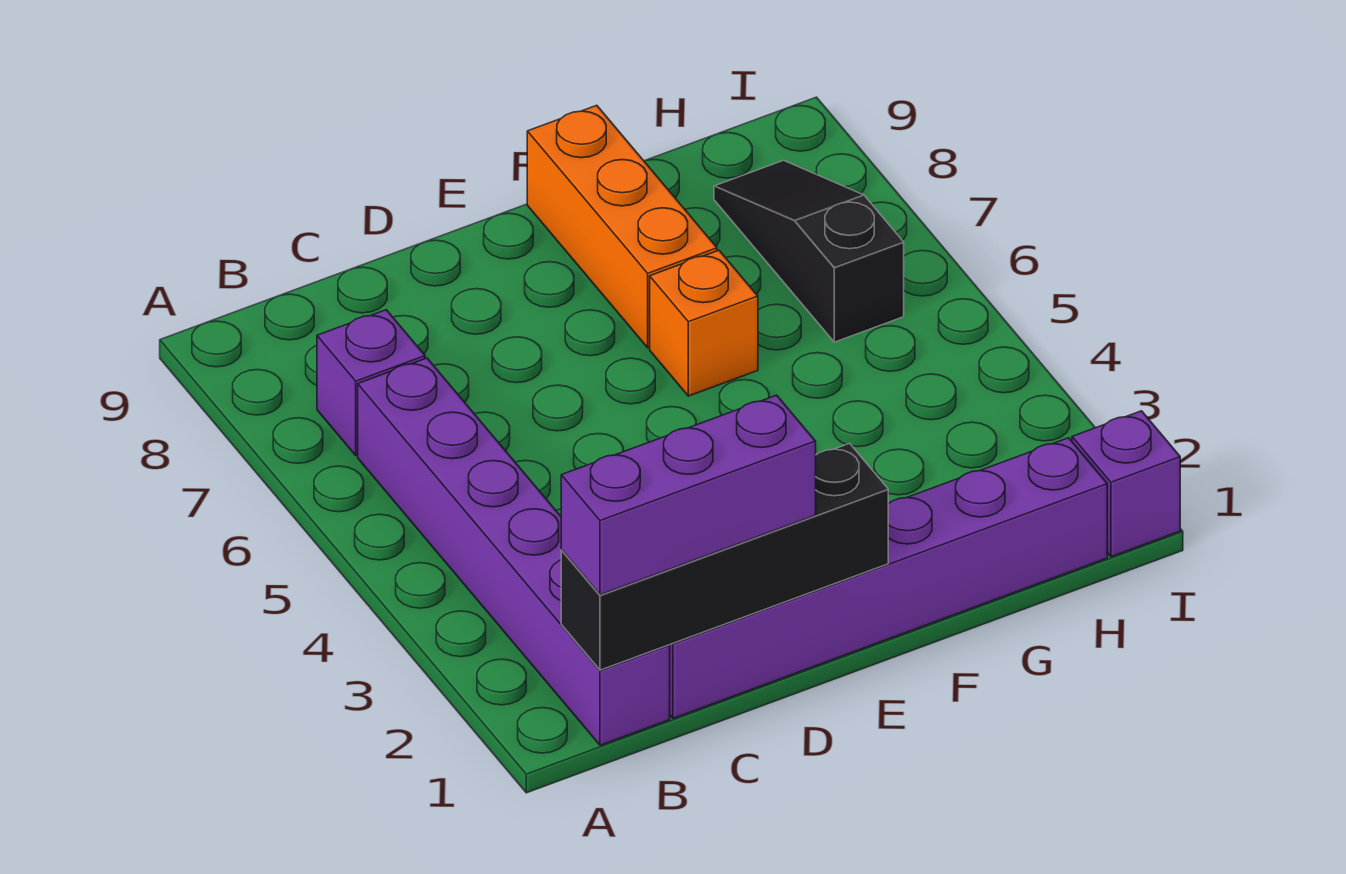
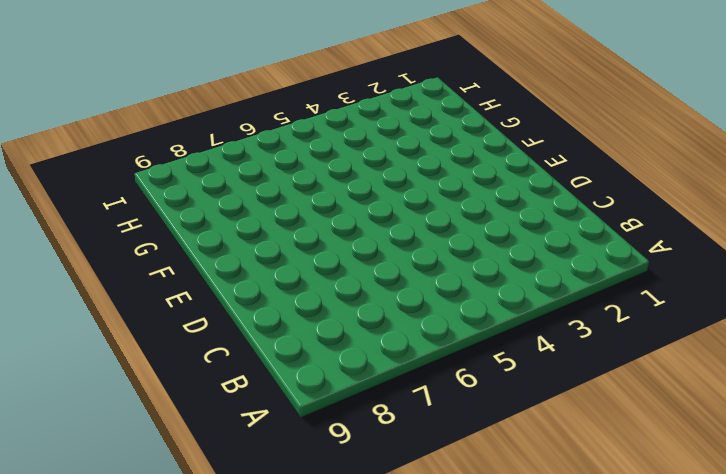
none -> purple 1x6 brick [358,358,670,745]
none -> purple 1x1 brick [317,310,425,455]

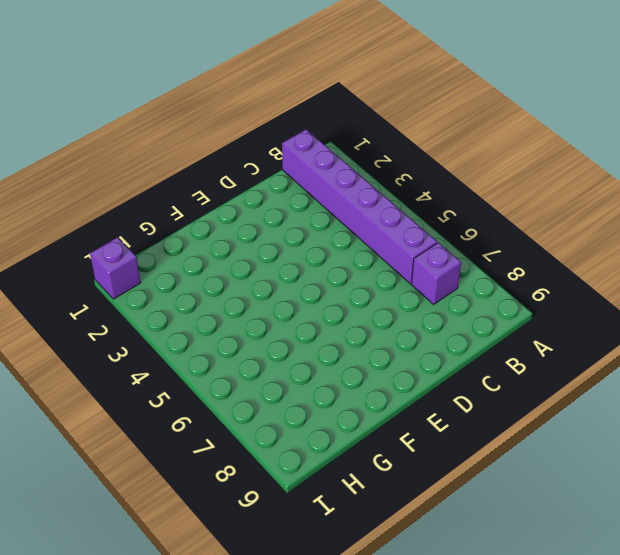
none -> purple 1x6 brick [669,438,1107,718]
none -> orange 1x1 brick [650,250,758,396]

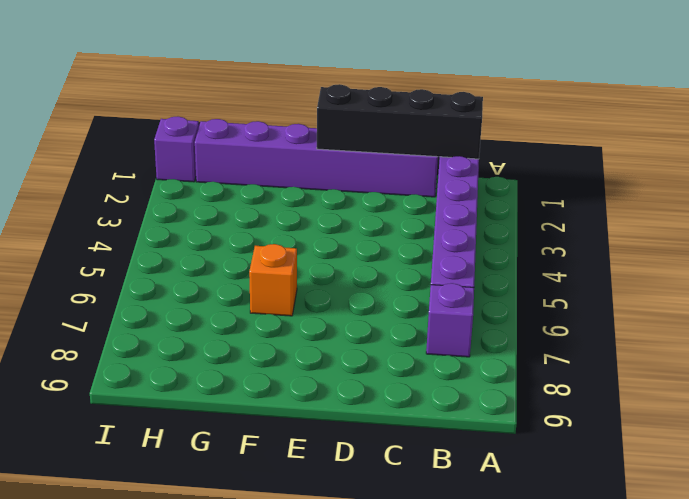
none -> orange 1x3 brick [527,105,717,348]
none -> black 1x3 slope [714,160,904,342]

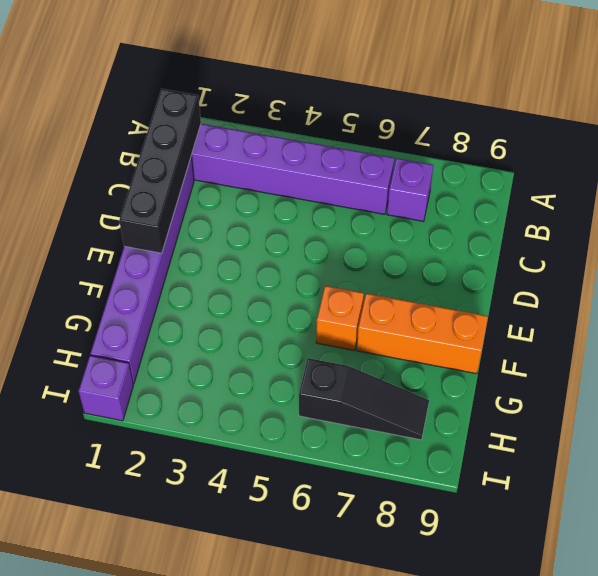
none -> purple 1x3 brick [561,395,816,595]

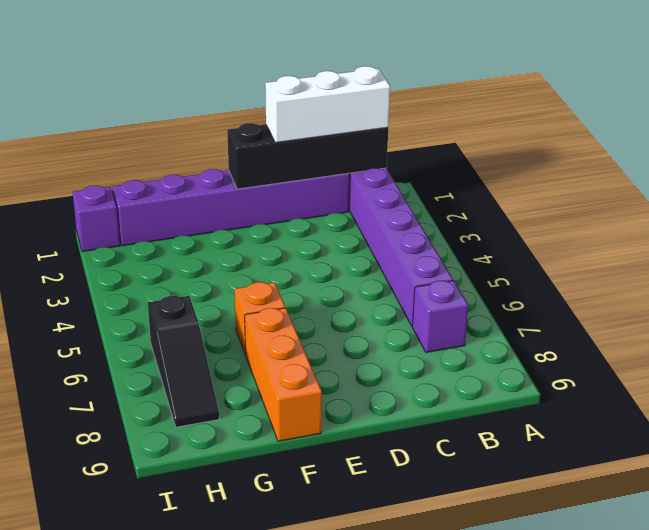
white 1x3 brick [265,66,390,143] -> purple 1x3 brick [561,395,816,595]

